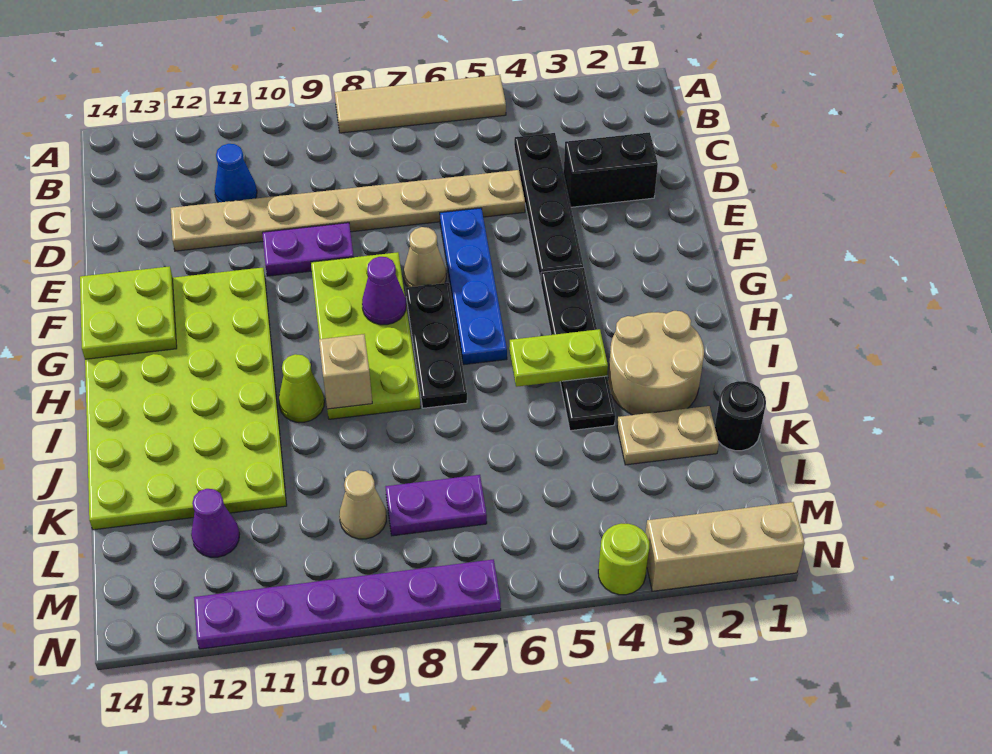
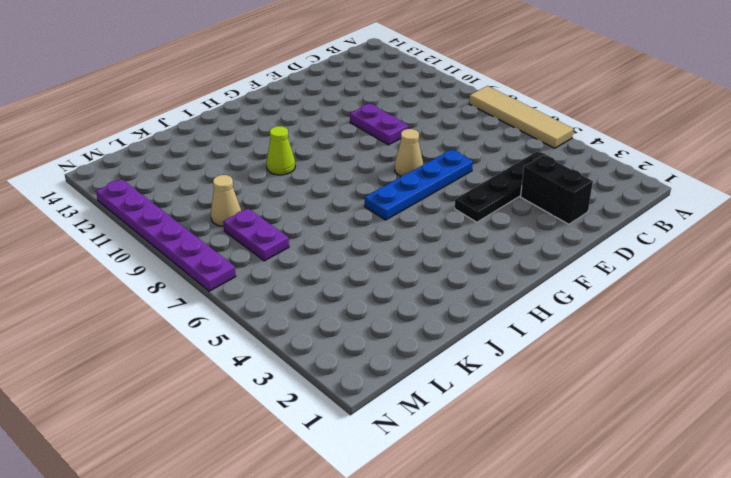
none -> blue 1x1 cone [214,144,257,203]
none -> tan 1x8 plate [171,170,525,251]
none -> lime 2x4 plate [311,252,420,419]

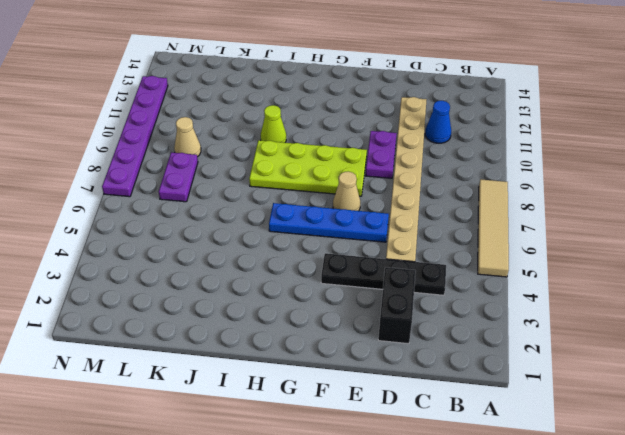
none -> lime 4x6 plate [85,268,287,530]
none -> black 1x4 plate [541,267,615,431]
none -> black 1x3 plate [406,283,467,408]

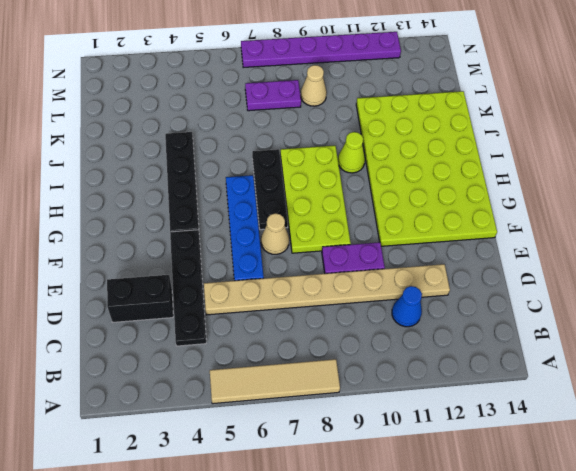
none -> tan 2x2 round brick [608,311,704,415]
none -> black 1x1 round brick [715,381,766,451]
none -> tan 1x2 plate [617,406,719,465]

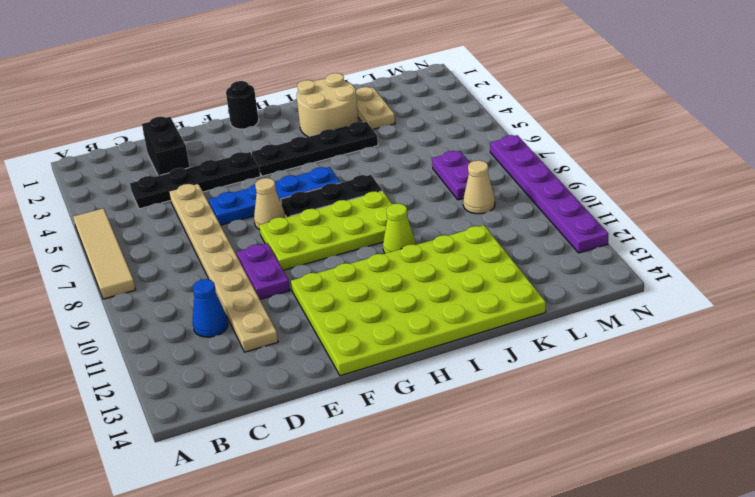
black 1x1 round brick [226,81,259,129] -> black 1x1 round brick moved to [715,381,766,451]
none -> purple 1x1 cone [191,489,240,557]
none -> tan 1x3 brick [645,502,805,591]
none -> lime 1x1 round brick [598,524,649,595]

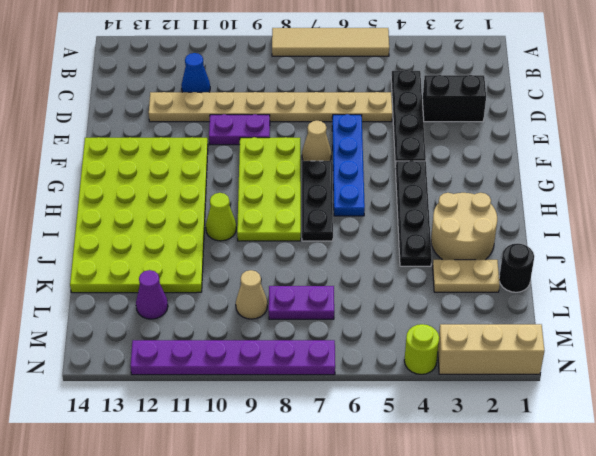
none -> lime 2x2 plate [80,266,177,359]
none -> purple 1x1 cone [362,257,406,325]
none -> lime 1x2 plate [509,329,608,387]

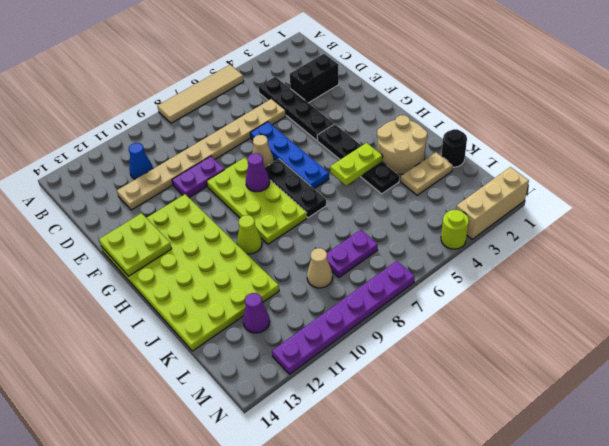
none -> tan 1x1 brick [319,334,372,409]

